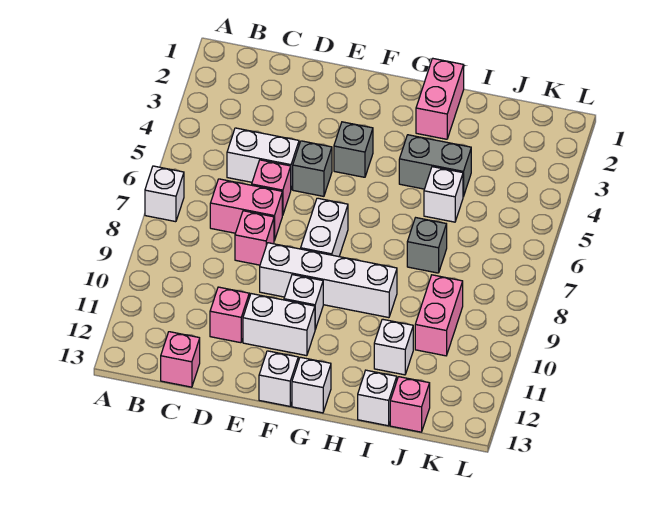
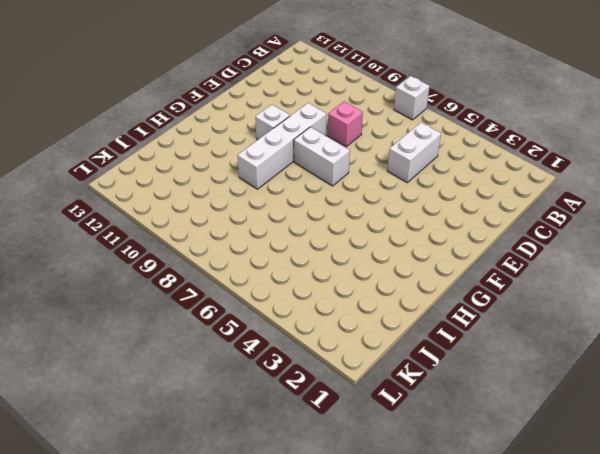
none -> pink 1x2 brick [210,179,282,241]
none -> pink 1x1 brick [161,332,200,387]
none -> pink 1x1 brick [252,160,291,215]

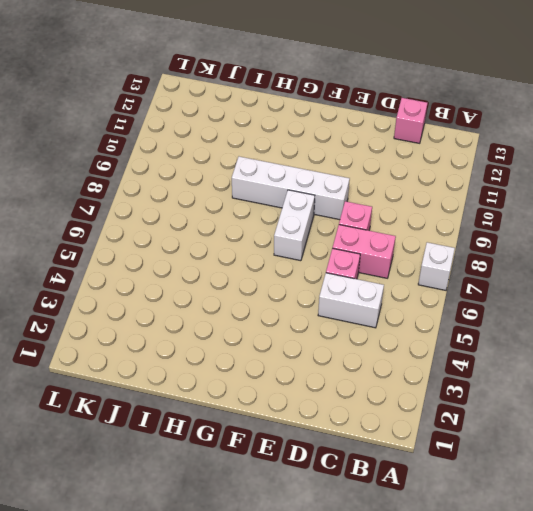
none -> pink 1x1 brick [210,287,249,343]
none -> grey 1x1 brick [293,141,332,196]
none -> white 1x2 brick [243,294,315,356]

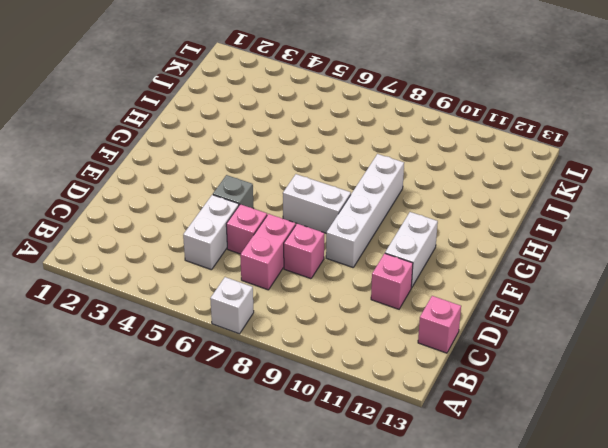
none -> grey 1x1 brick [334,122,373,177]
none -> white 1x1 brick [284,275,323,329]
none -> white 1x1 brick [259,351,298,406]

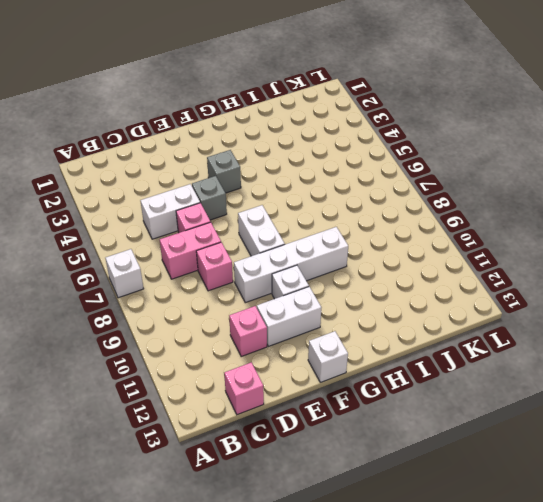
none -> white 1x1 brick [292,357,331,413]
none -> pink 1x2 brick [416,58,464,139]
none -> grey 1x2 brick [399,135,471,197]

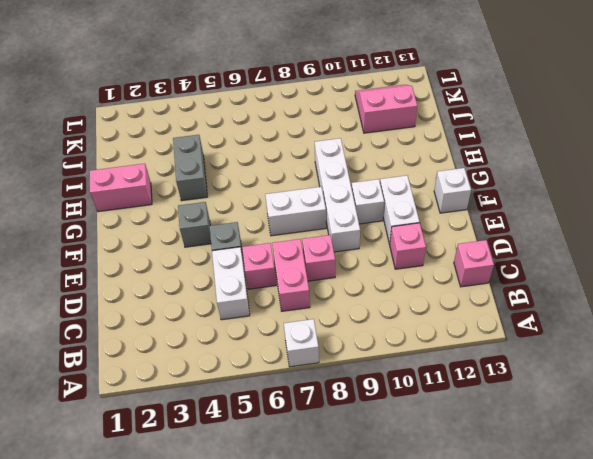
pink 2x2 slope [355,85,417,133] -> none
none -> white 1x1 brick [292,357,331,413]
none -> white 1x1 brick [424,167,463,222]
none -> grey 1x1 brick [407,218,447,273]

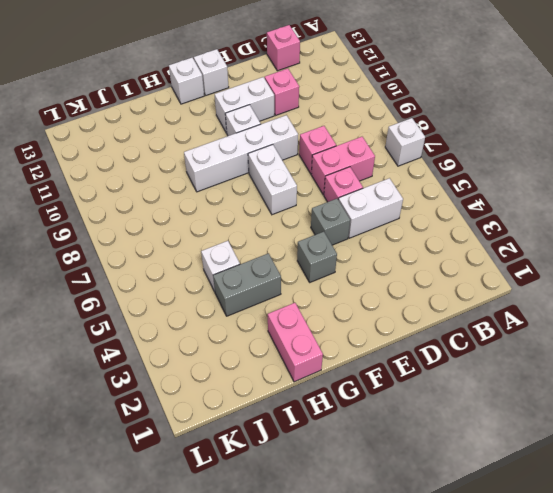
none -> grey 1x1 brick [407,218,447,273]
none -> white 1x1 brick [374,319,413,375]
none -> white 1x1 brick [358,370,397,426]

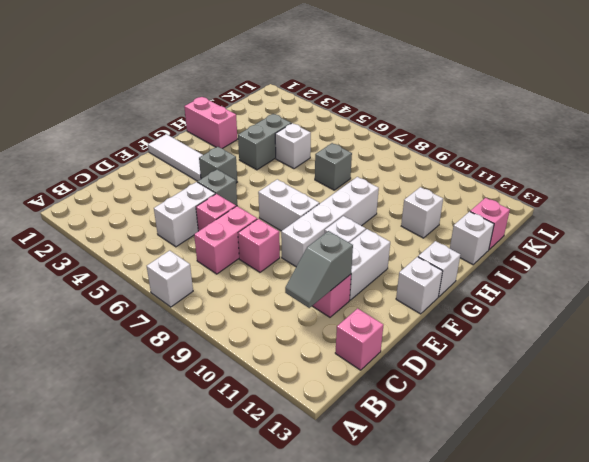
grey 1x2 slope [285,231,353,308] -> none
white 1x3 tile [148,134,203,181] -> none
none -> pink 1x2 brick [415,275,463,356]

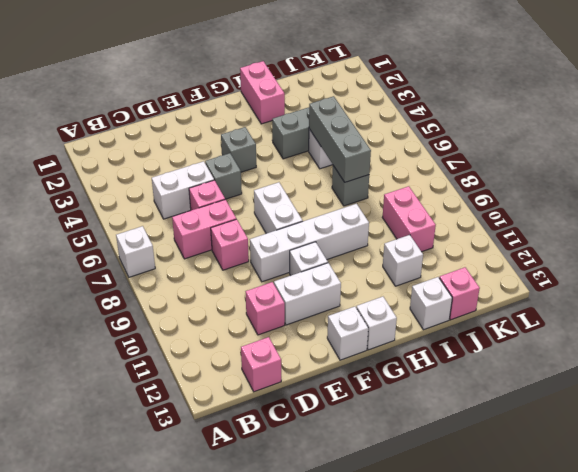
grey 1x3 brick [309,96,371,182] -> none

